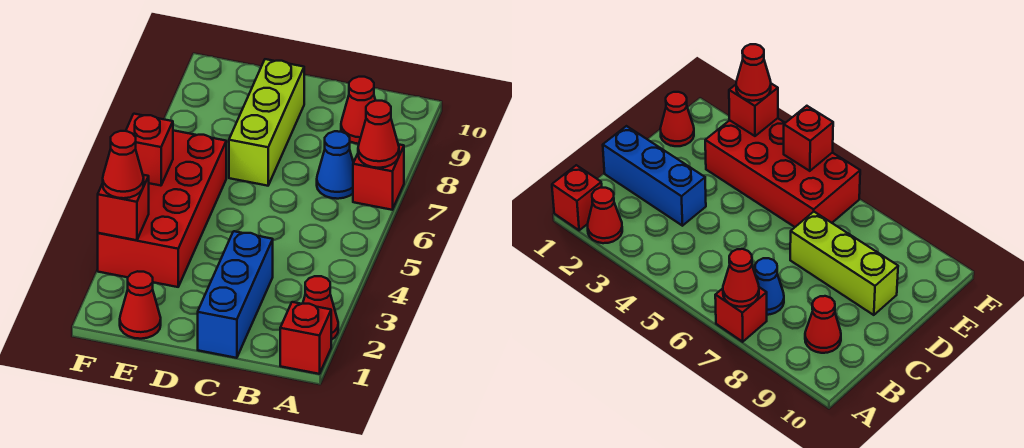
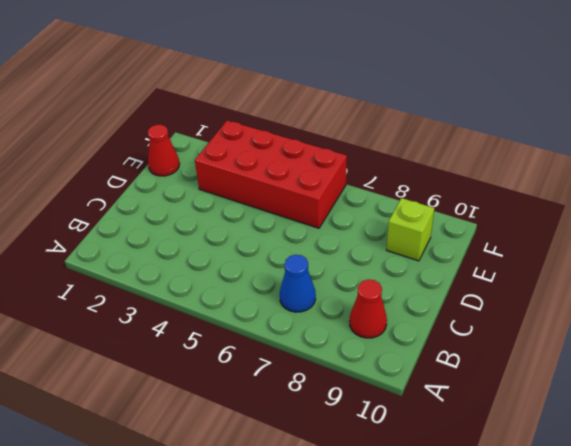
lime 1x1 brick [386,198,434,261] -> none
none -> red 1x1 brick [280,302,331,374]
none -> red 1x1 cone [303,276,338,340]
none -> red 1x1 brick [353,144,404,210]

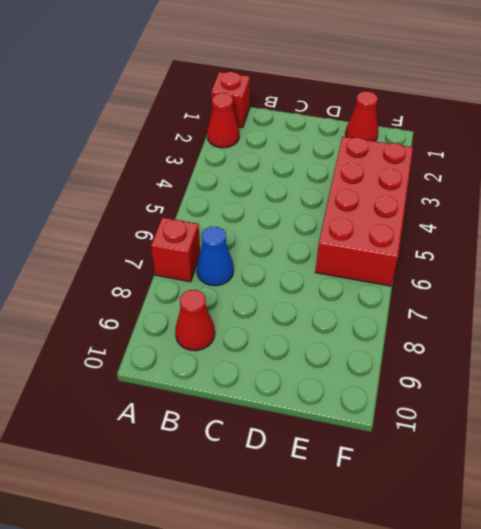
none -> blue 1x3 brick [198,231,273,358]
none -> lime 1x3 brick [229,59,304,186]
none -> red 1x1 cone [358,101,399,168]

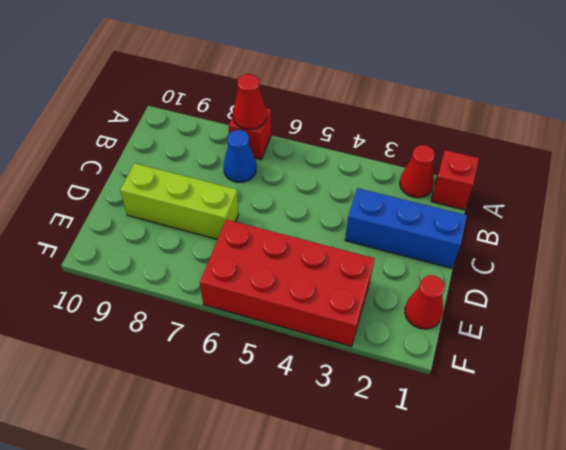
none -> red 1x1 cone [341,77,376,144]
none -> red 1x1 brick [98,175,149,240]
none -> red 1x1 brick [126,114,173,186]

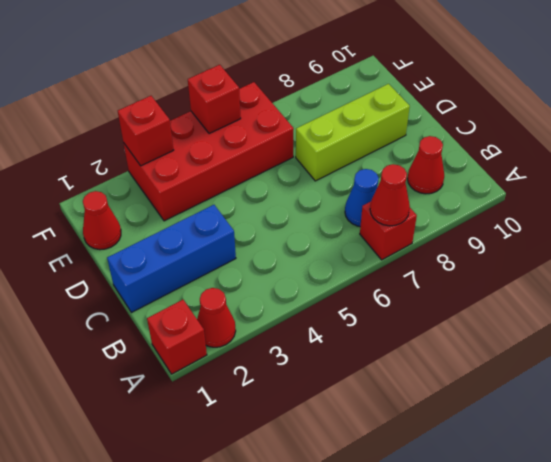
none -> red 1x1 cone [103,131,144,198]

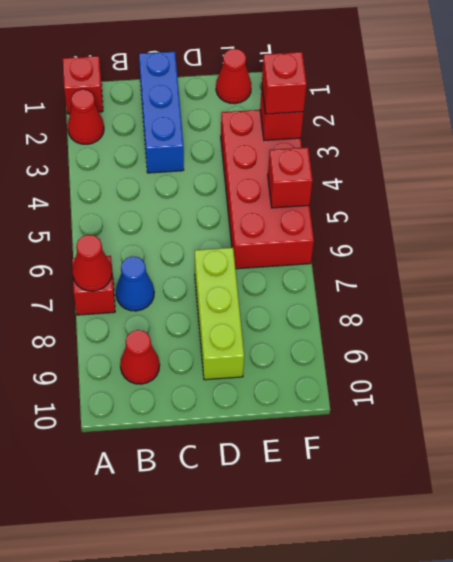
red 1x1 brick [262,52,307,114] -> red 1x1 cone [103,131,144,198]

